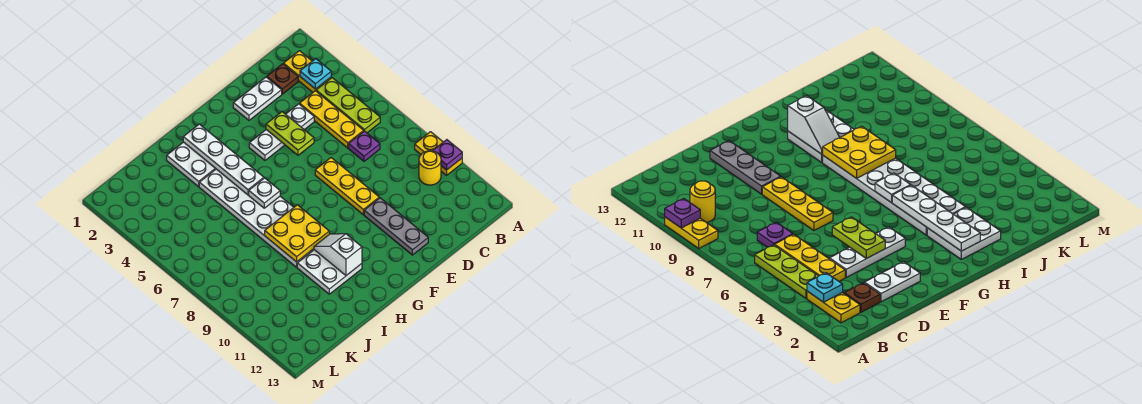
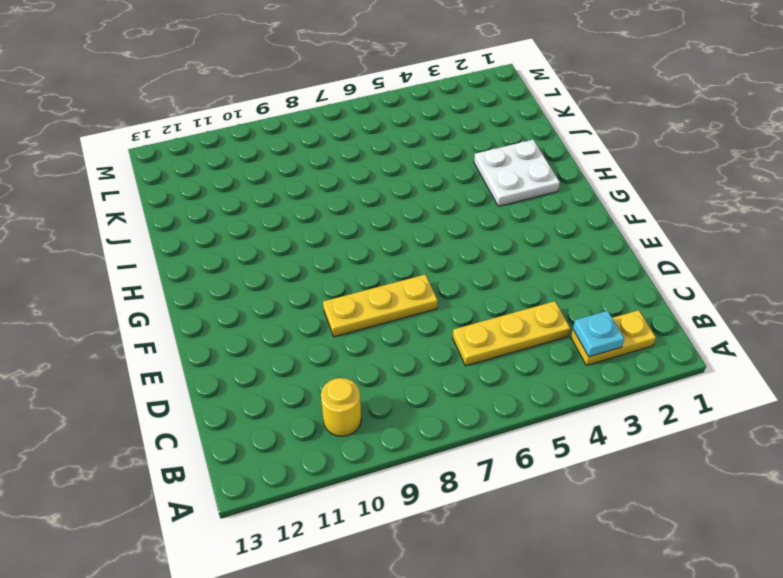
none -> yellow 1x2 plate [415,132,462,175]
none -> lime 1x3 plate [316,78,380,133]
none -> brown 1x1 plate [267,64,298,94]

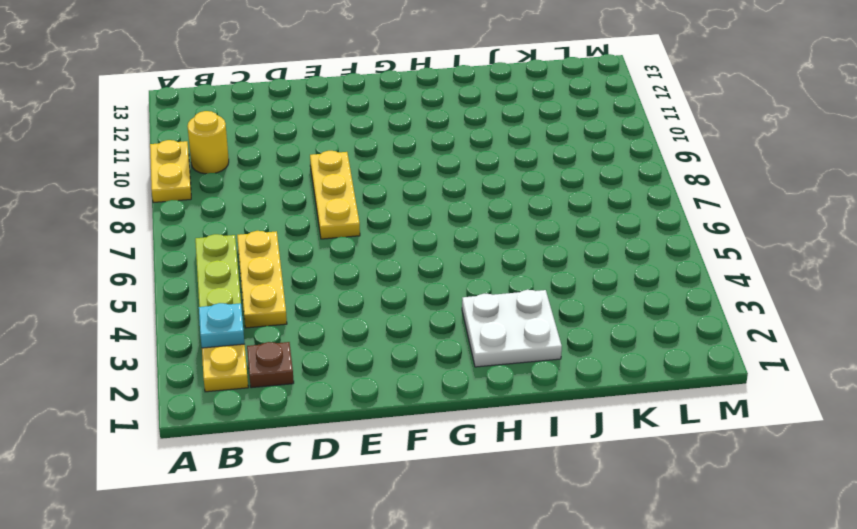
none -> purple 1x1 plate [349,131,380,161]
none -> white 1x2 plate [233,77,282,120]
none -> white 1x3 plate [249,104,314,160]

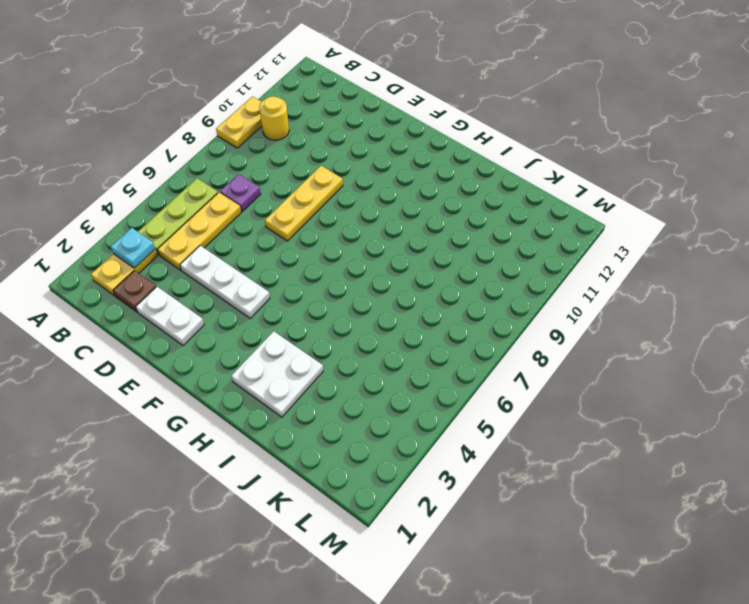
none -> grey 1x3 plate [364,198,428,255]
none -> white 2x6 plate [199,169,314,267]
none -> white 2x2 plate [297,250,362,294]

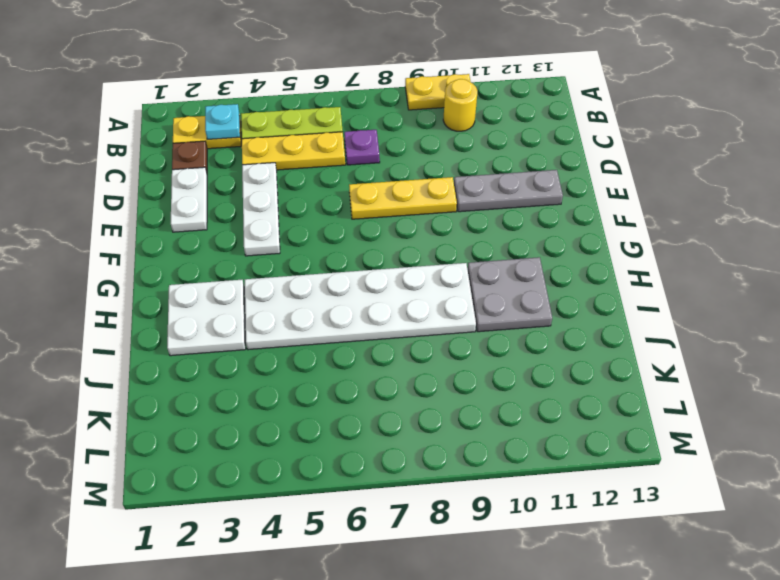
grey 2x2 plate [467,257,552,332] -> white 2x2 plate [297,250,362,294]
none -> purple 1x1 plate [433,140,462,170]
none -> lime 1x2 plate [266,112,314,155]
none -> white 1x4 plate [183,124,264,195]

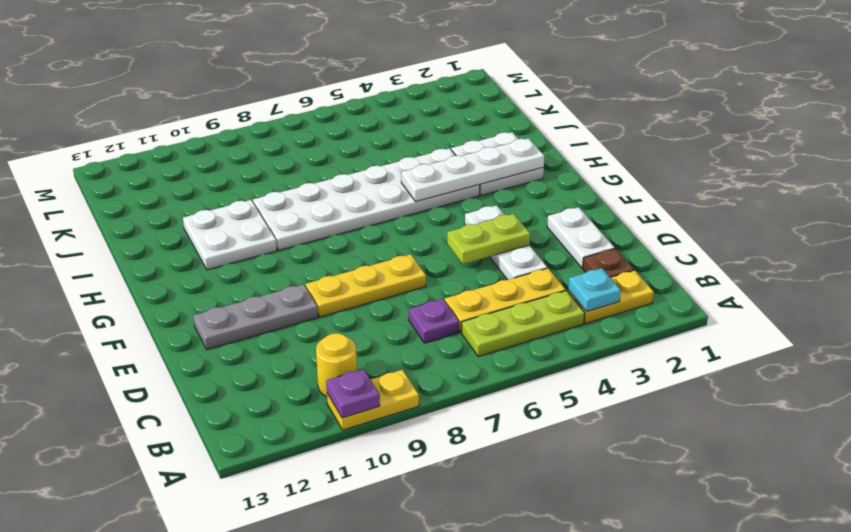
none -> white 1x1 plate [249,178,280,208]
none -> yellow 2x2 plate [265,205,329,262]
none -> white 1x2 slope [314,234,362,276]

